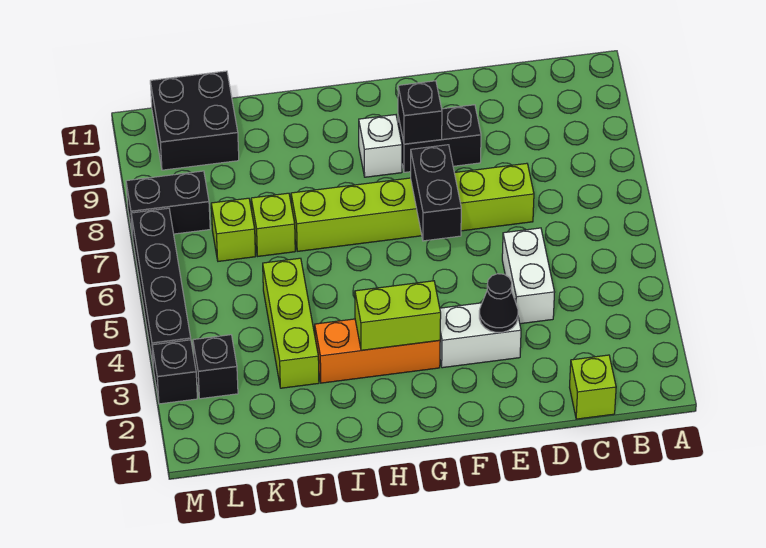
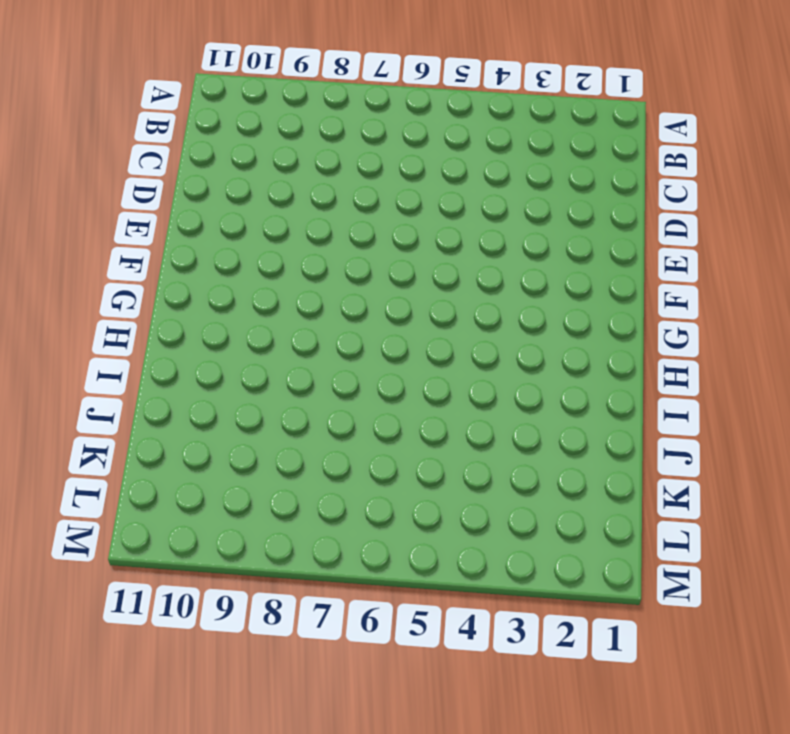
none -> lime 1x1 brick [570,355,616,419]
none -> white 1x2 brick [502,228,555,324]
none -> lime 1x6 brick [291,163,534,251]

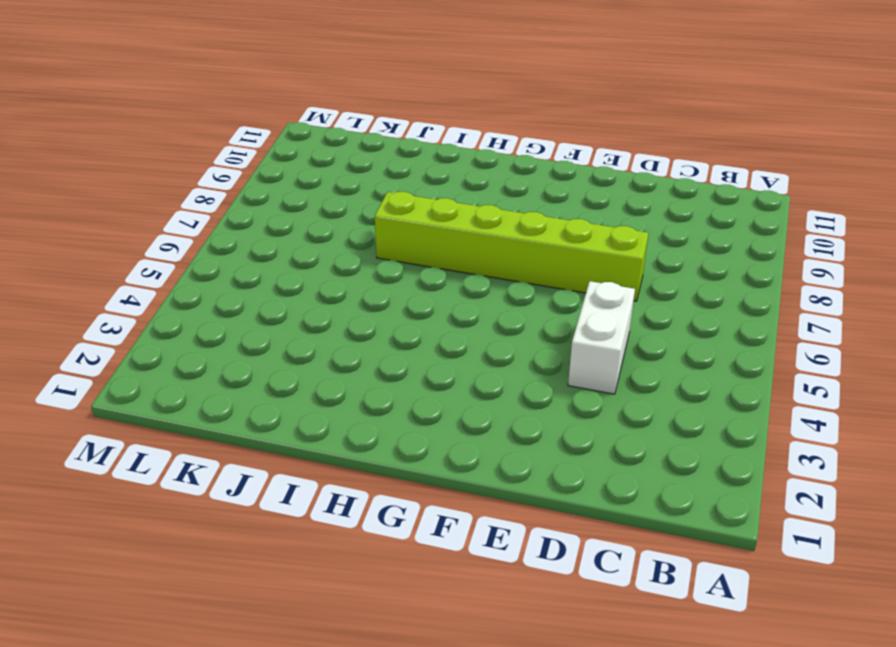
none -> lime 1x1 brick [570,355,616,419]
none -> white 1x2 brick [440,303,521,368]
none -> black 1x2 brick [398,105,481,172]

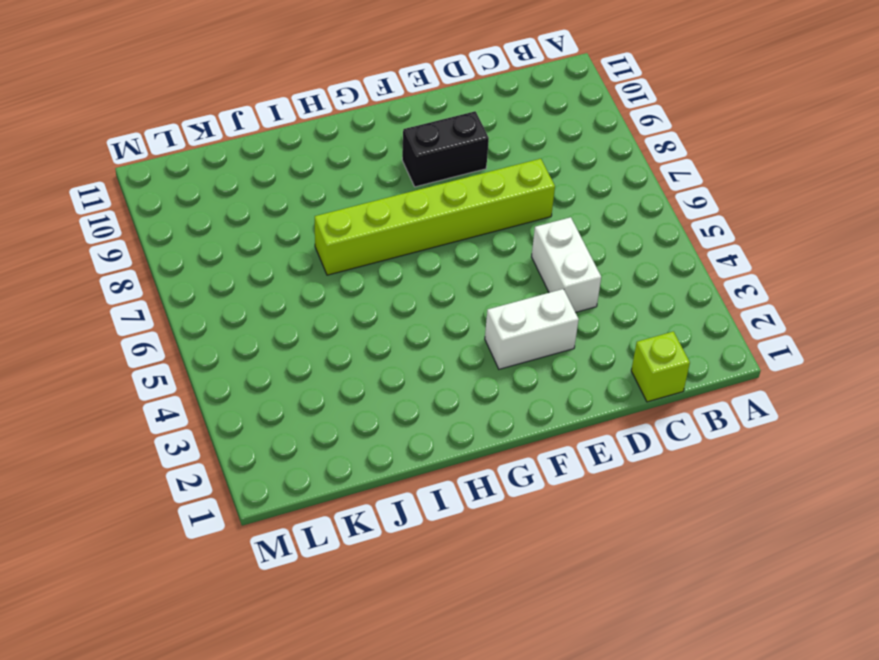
none -> orange 1x3 brick [315,319,440,383]
none -> white 1x1 brick [359,115,402,177]
none -> lime 1x3 brick [263,258,319,388]

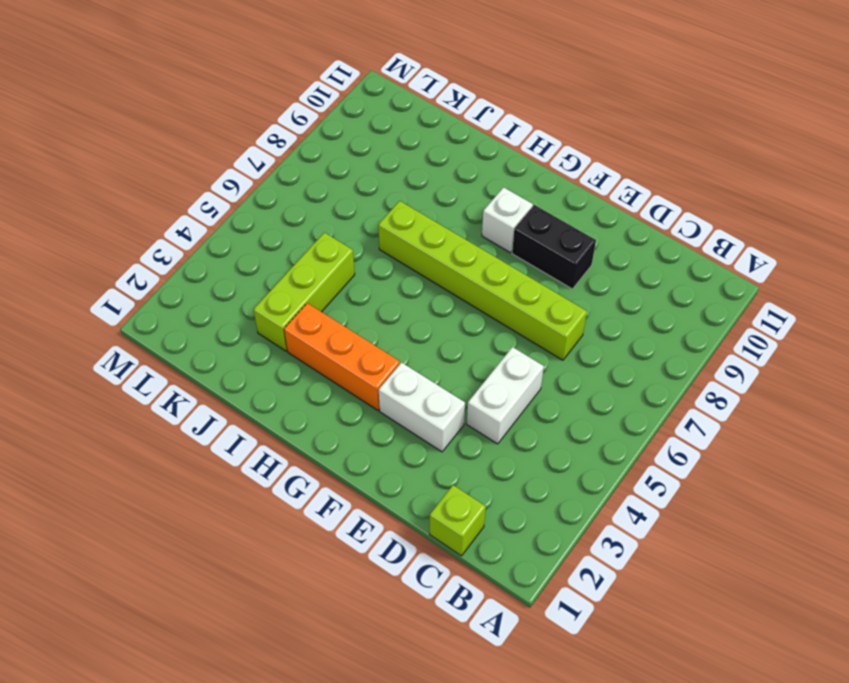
none -> lime 1x1 brick [251,193,295,256]
none -> lime 1x1 brick [211,198,256,261]
none -> black 2x2 brick [150,71,239,170]

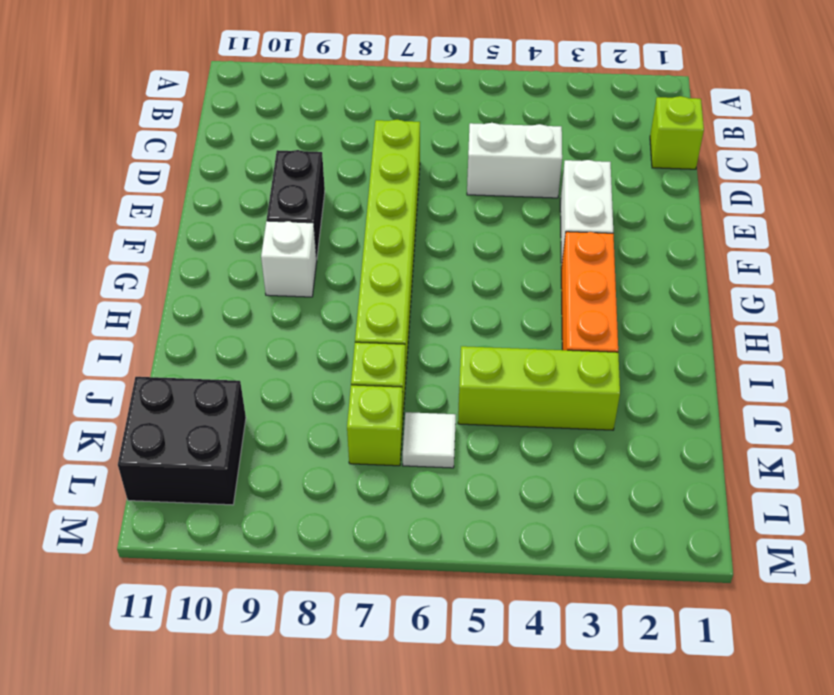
white 1x1 tile [403,412,456,468] -> none
none -> black 1x1 brick [193,335,238,399]
none -> black 1x2 brick [126,171,210,238]
none -> black 1x1 brick [152,340,197,404]

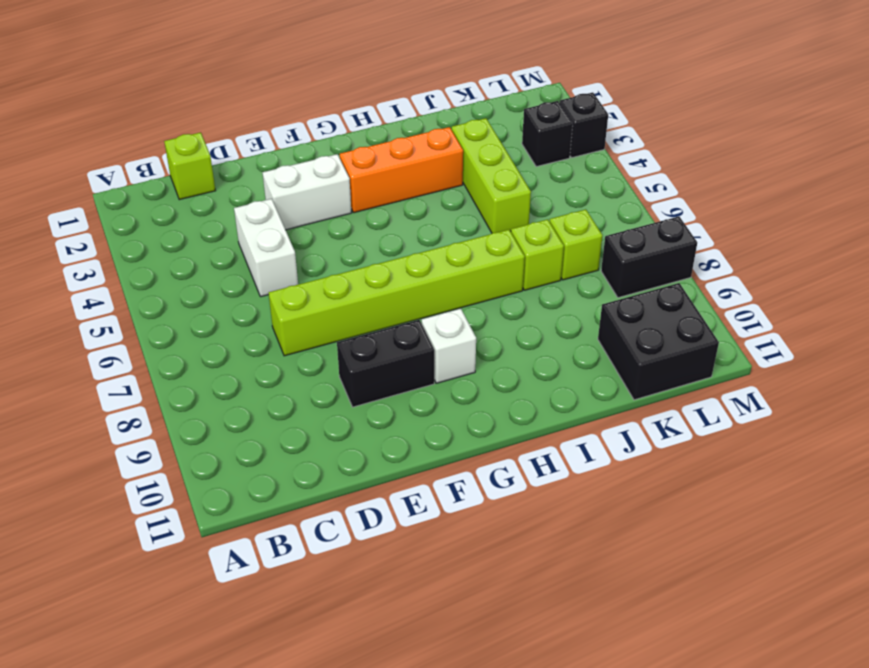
none -> black 1x4 brick [131,208,191,369]
none -> black 1x1 cone [479,274,518,332]
none -> black 1x2 brick [411,145,461,241]

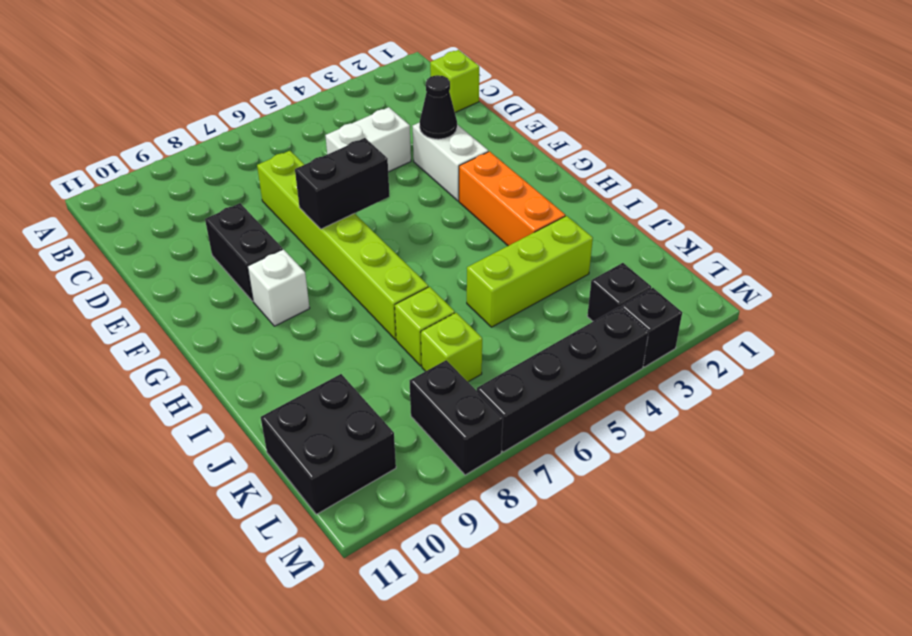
none -> black 1x1 brick [398,81,442,144]
none -> lime 1x2 brick [355,281,441,350]

